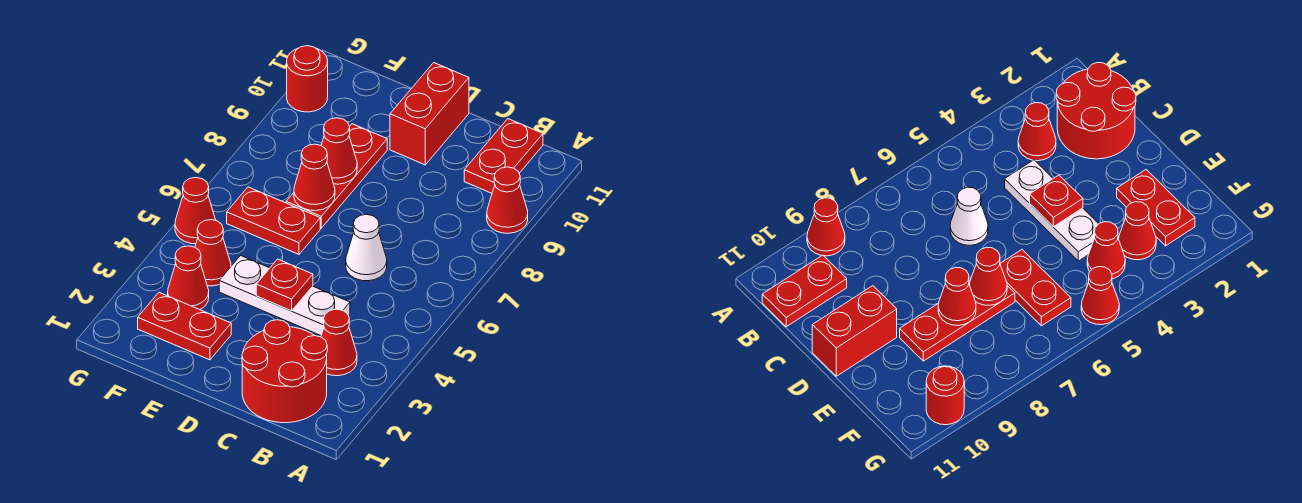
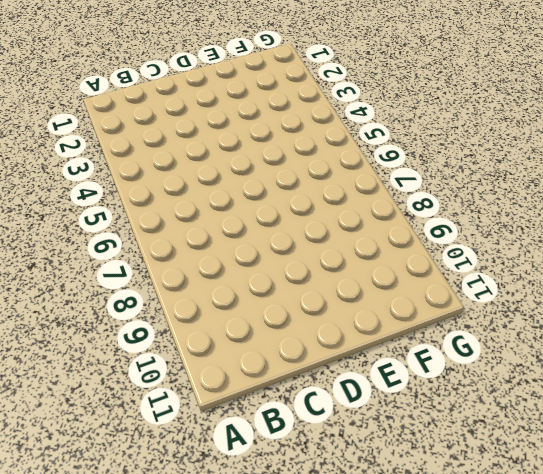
none -> red 1x1 cone [487,167,528,233]
none -> red 2x2 round brick [242,320,327,423]
none -> red 1x1 cone [321,309,357,376]

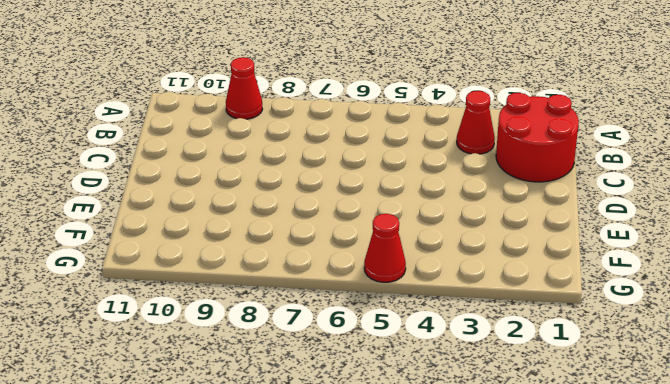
none -> red 1x2 plate [464,119,543,193]
none -> white 1x3 plate [219,256,350,335]
none -> white 1x1 cone [346,214,387,281]

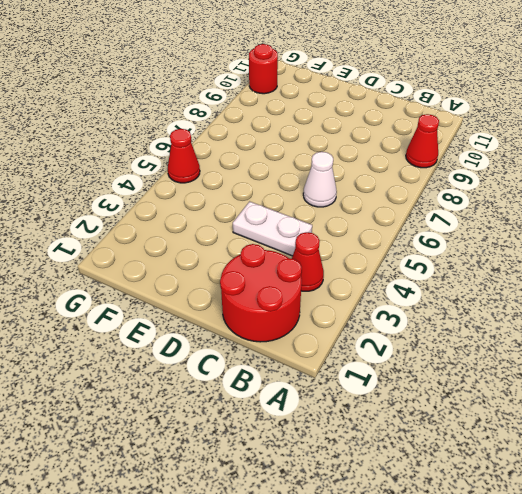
white 1x2 plate [233,201,312,256] -> white 1x3 plate [219,256,350,335]
none -> red 1x2 plate [464,119,543,193]
none -> red 1x2 brick [390,63,469,165]
none -> red 1x2 plate [138,293,231,360]

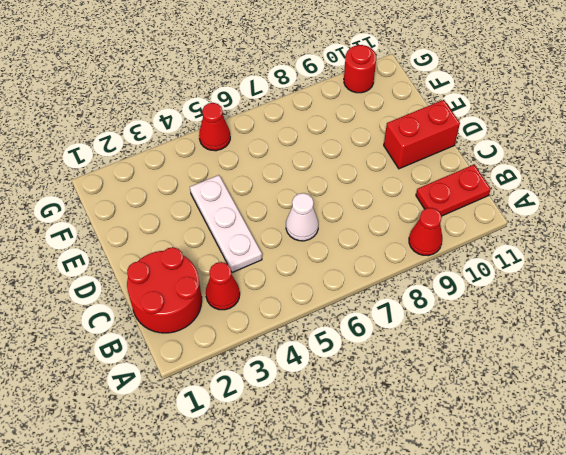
none -> red 1x2 plate [138,293,231,360]
none -> red 1x2 plate [227,187,320,254]
none -> red 1x3 plate [286,124,387,228]

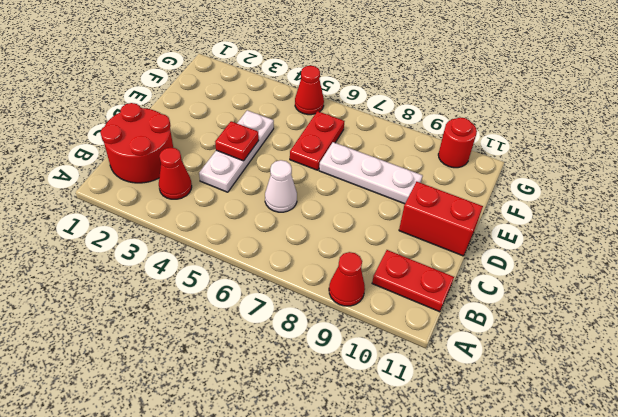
white 1x3 plate [319,142,423,204] -> red 1x3 plate [286,124,387,228]
none -> red 1x2 plate [138,293,231,360]
none -> red 1x1 cone [168,246,209,310]
none -> red 1x1 cone [195,220,231,286]

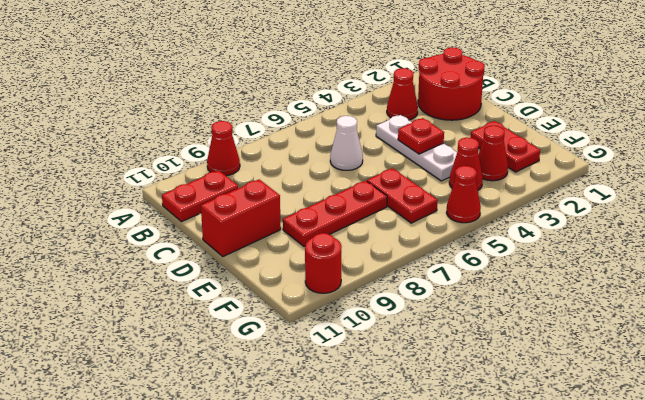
none -> red 1x1 cone [294,144,335,211]
none -> red 1x1 cone [321,118,357,184]

